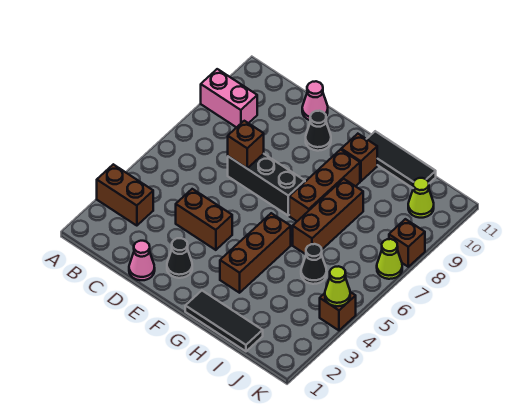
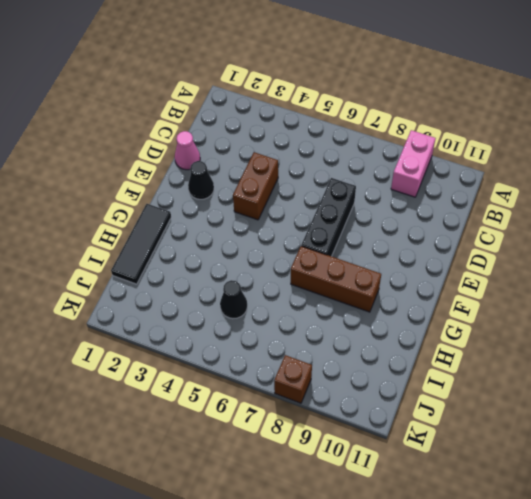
none -> brown 1x2 brick [97,164,153,226]
none -> pink 1x1 cone [302,81,328,120]
none -> black 1x1 cone [306,111,331,151]

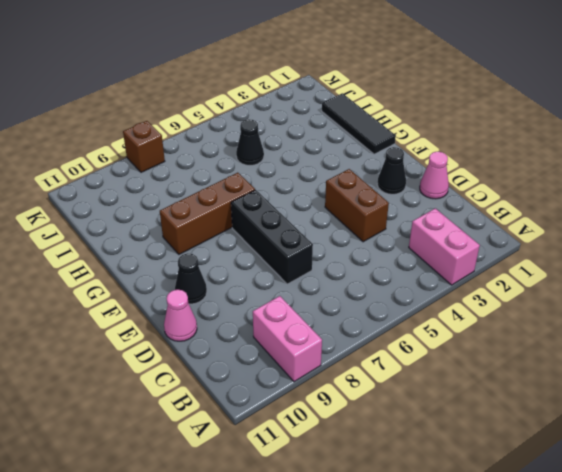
pink 1x2 brick [409,208,480,285] -> brown 1x2 brick [97,164,153,226]
none -> brown 1x3 brick [220,213,291,293]
none -> brown 1x1 brick [341,134,377,181]
none -> black 1x3 tile [367,131,436,188]

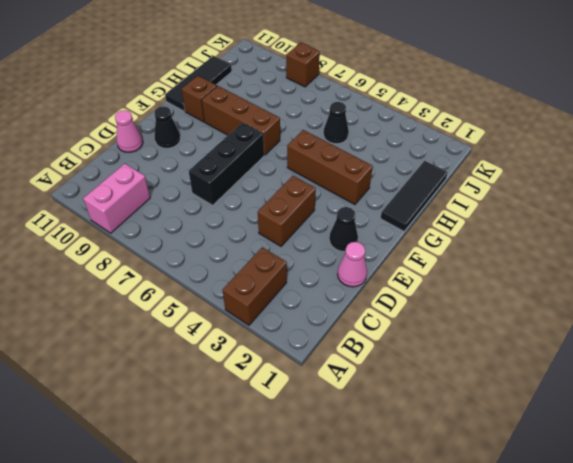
none -> brown 1x3 brick [293,179,363,254]
none -> lime 1x1 cone [408,178,434,218]
none -> brown 1x1 brick [320,292,356,330]

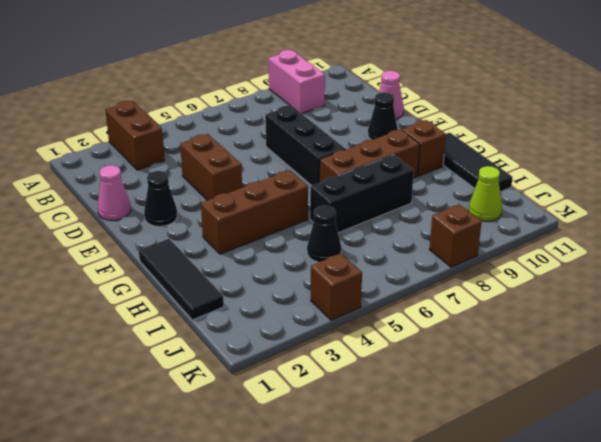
black 1x3 brick [310,155,414,233] -> brown 1x3 brick [293,179,363,254]
none -> lime 1x1 cone [377,239,402,279]
none -> brown 1x1 brick [228,121,264,168]
none -> lime 1x1 cone [325,266,350,306]

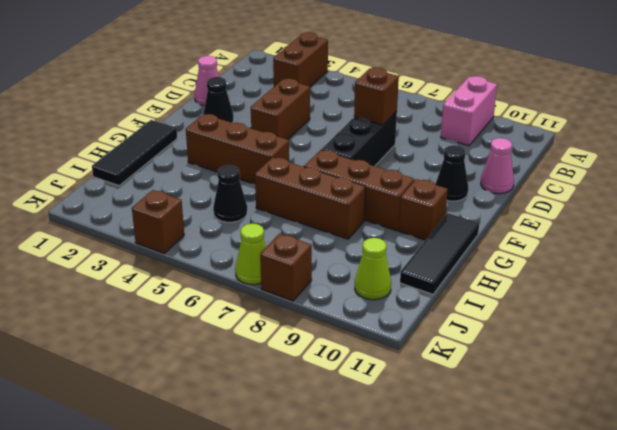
none -> lime 1x1 cone [325,266,350,306]

